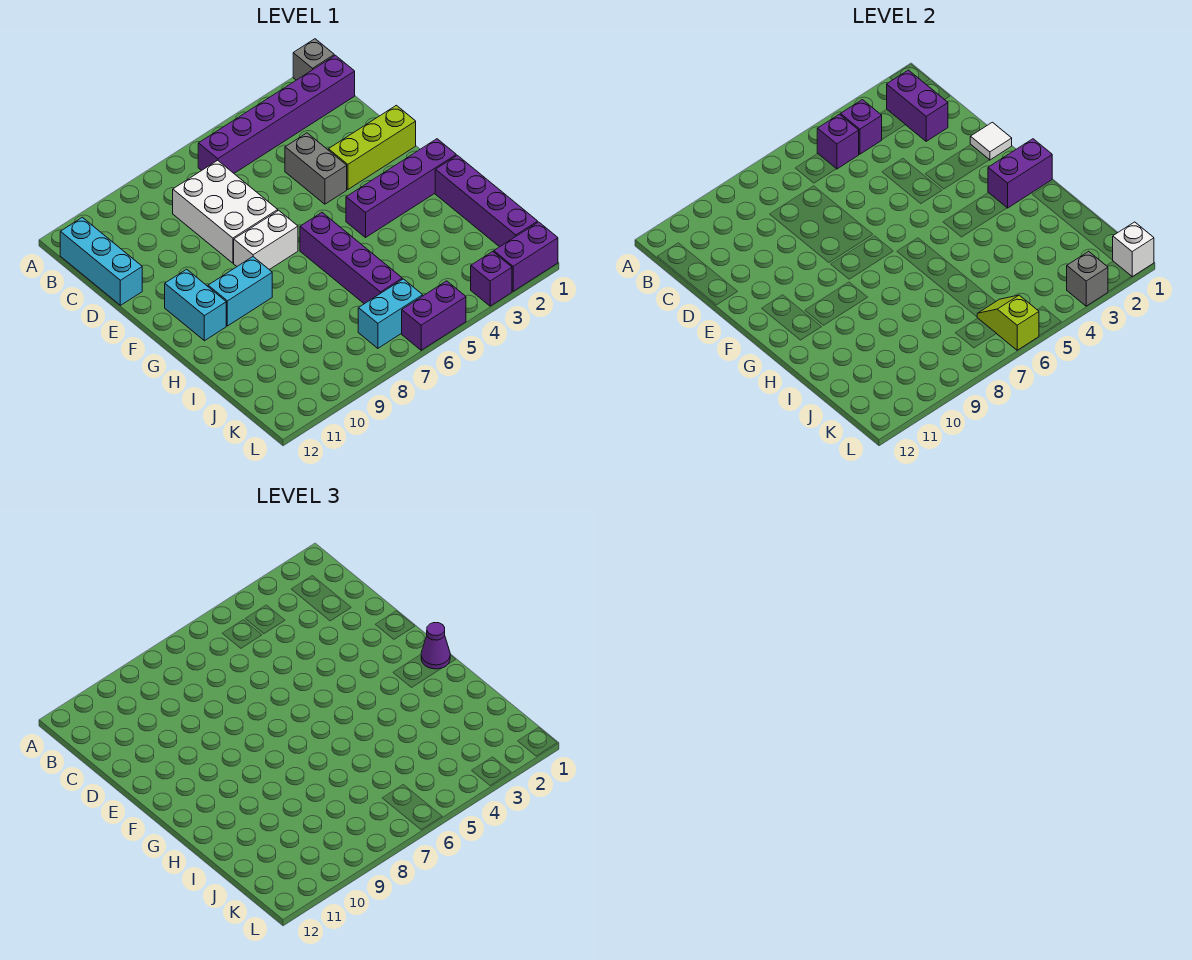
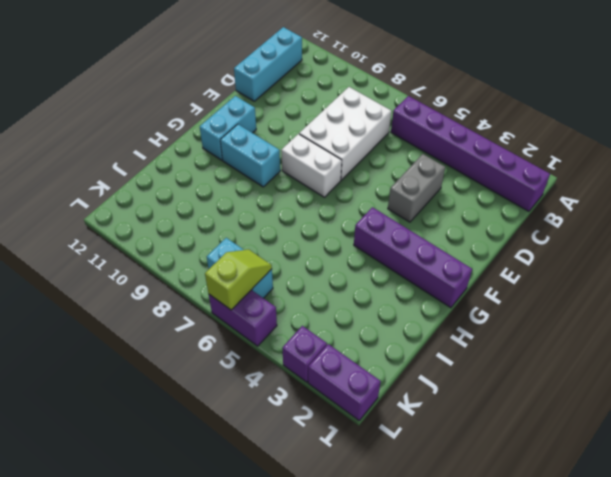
none -> grey 1x1 brick [293,39,334,80]
none -> lime 1x3 brick [328,105,416,189]
none -> purple 1x4 brick [300,213,402,304]

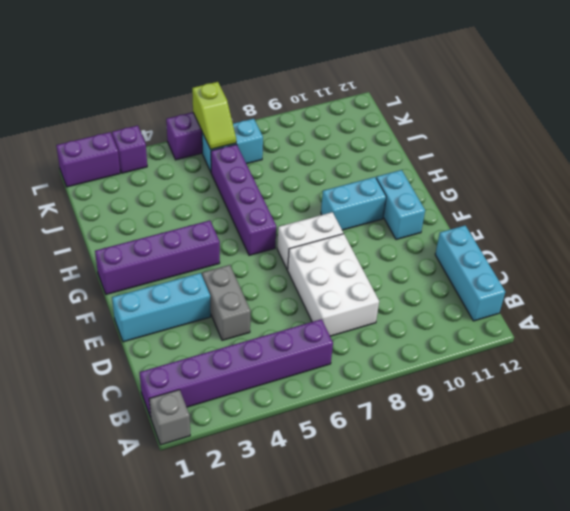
cyan 1x3 brick [112,273,211,342] -> lime 1x3 brick [328,105,416,189]
none -> purple 1x4 brick [435,155,538,247]
none -> purple 1x2 brick [887,70,948,141]
none -> purple 1x1 brick [840,100,882,154]

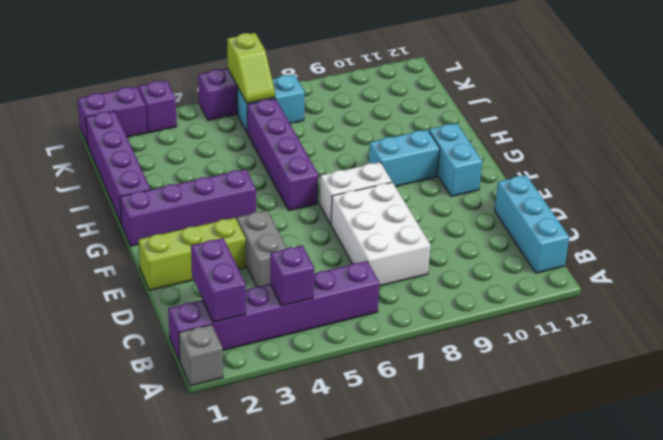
none -> purple 1x1 brick [817,114,859,169]
none -> white 1x1 tile [970,122,1012,160]
none -> purple 1x2 brick [988,139,1052,208]

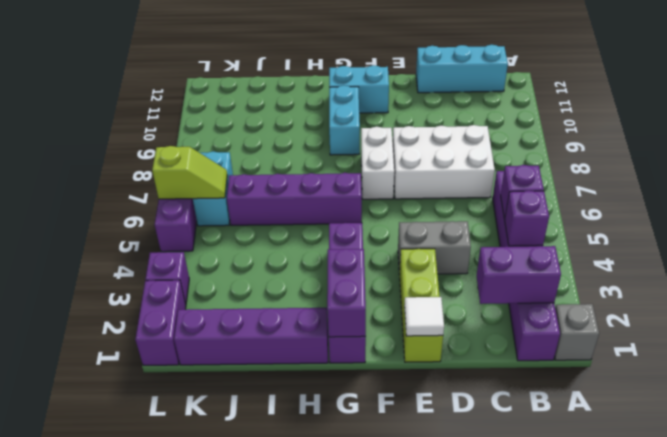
none -> white 1x1 brick [1113,222,1154,277]
none -> grey 1x1 brick [1067,251,1108,306]
none -> purple 1x1 cone [421,623,450,669]

